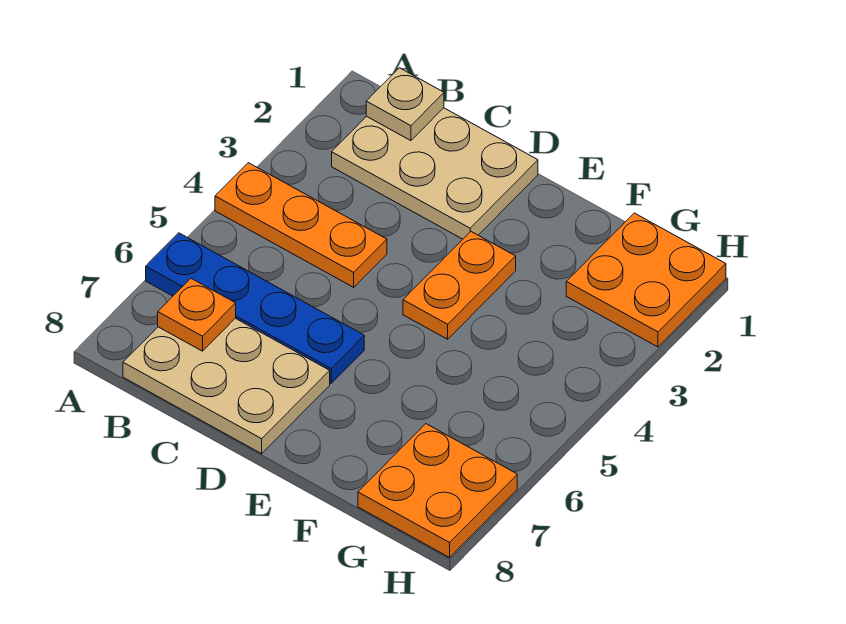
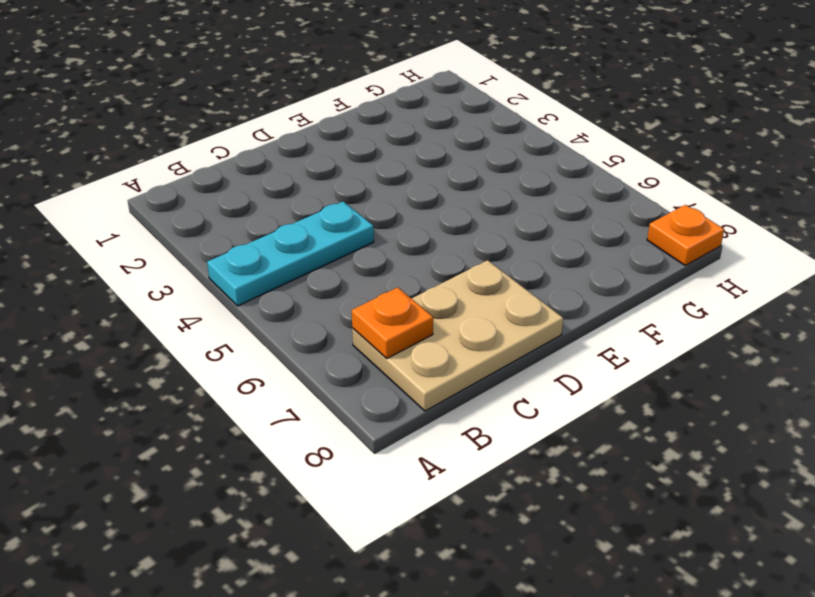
cyan 1x3 plate [207,201,374,306] -> orange 1x3 plate [215,163,387,287]
orange 1x1 plate [647,205,724,266] -> orange 2x2 plate [358,424,517,557]
none -> blue 1x4 plate [146,233,364,383]
none -> tan 2x3 plate [332,108,538,239]

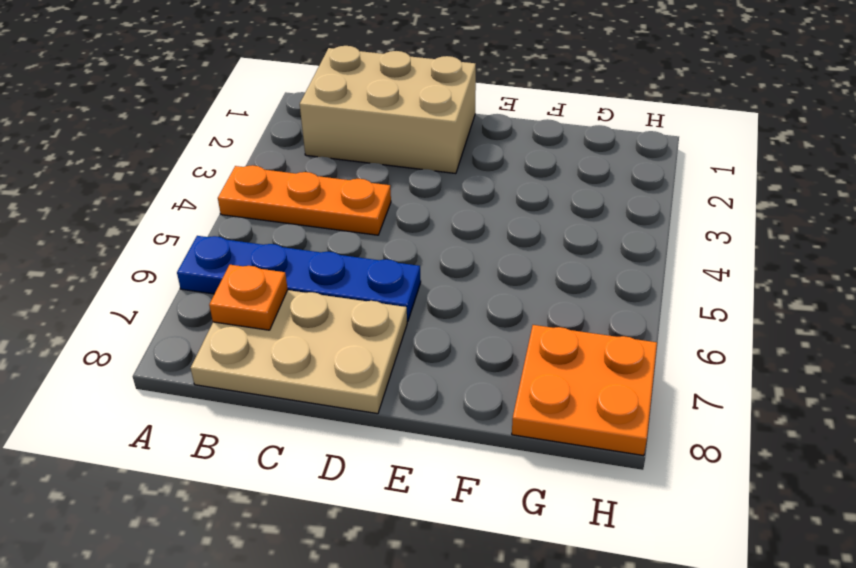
tan 2x3 brick [300,46,476,174] -> tan 2x3 plate [332,108,538,239]
none -> orange 1x2 plate [403,232,516,339]
none -> orange 2x2 plate [566,213,726,347]

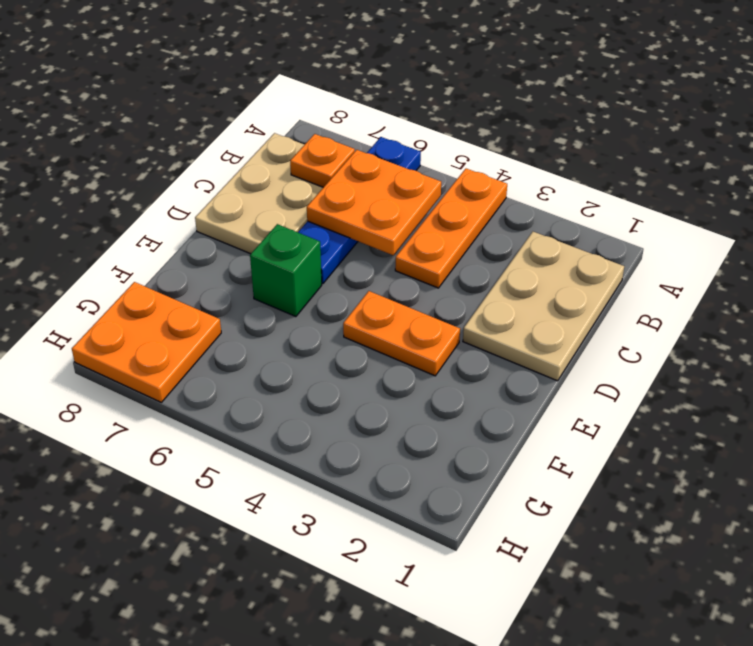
orange 2x2 plate [307,150,441,255] -> orange 2x2 plate moved to [566,213,726,347]
green 1x1 brick [250,224,322,317] -> none
none -> tan 1x1 plate [366,68,444,141]

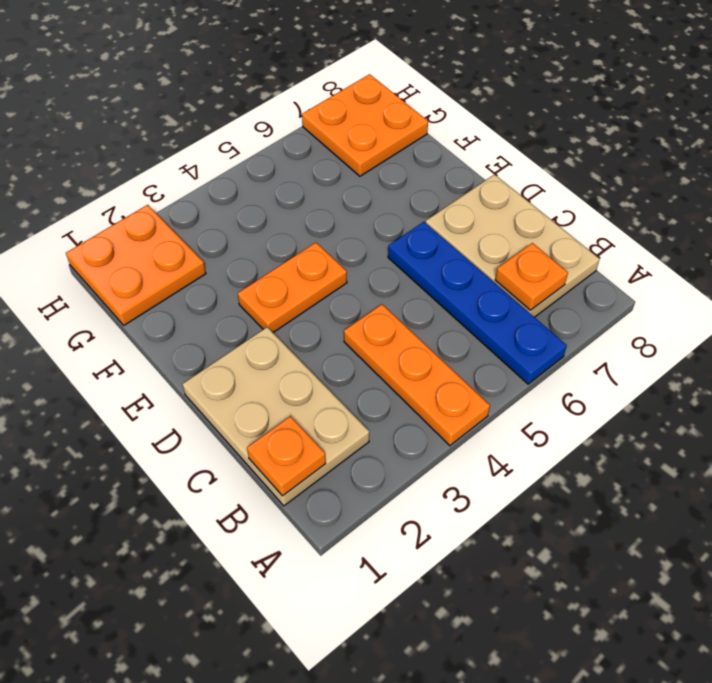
orange 1x1 plate [247,416,326,496] -> tan 1x1 plate [366,68,444,141]

